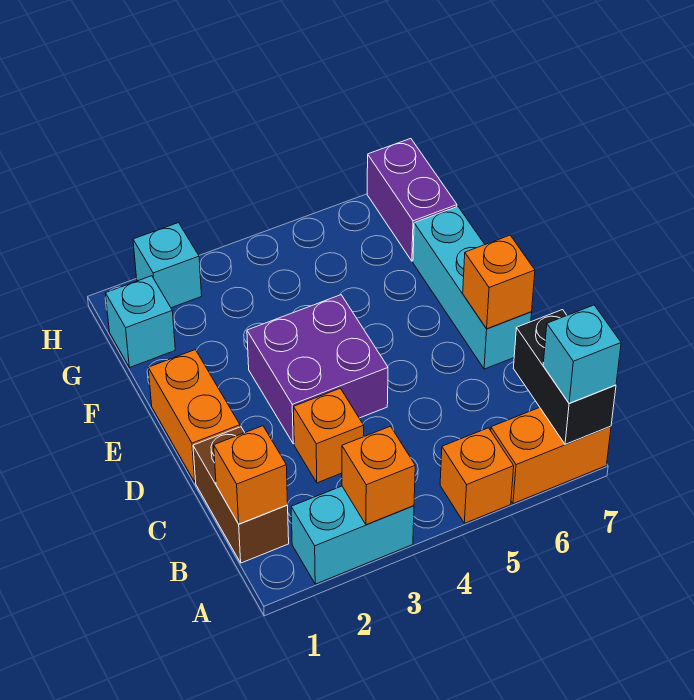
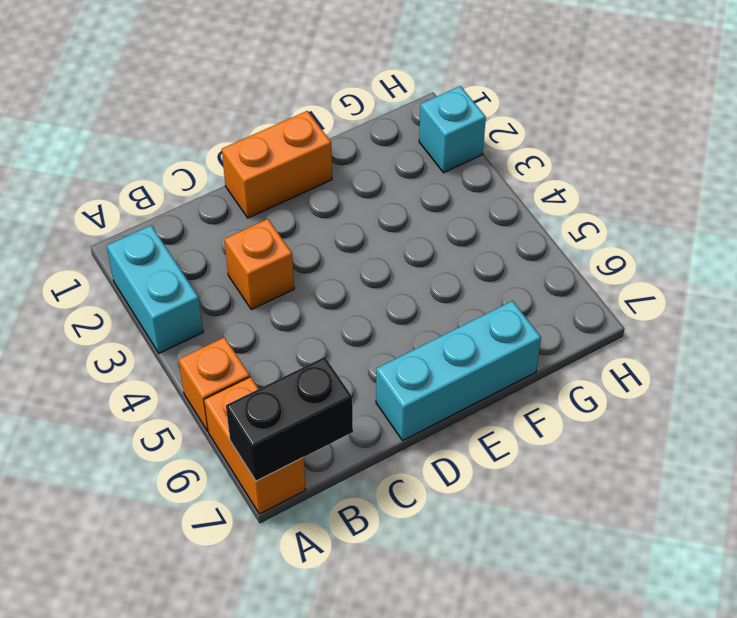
none -> brown 1x2 brick [193,427,289,563]
none -> purple 2x2 brick [247,295,388,444]
none -> cyan 1x1 brick [106,276,175,368]

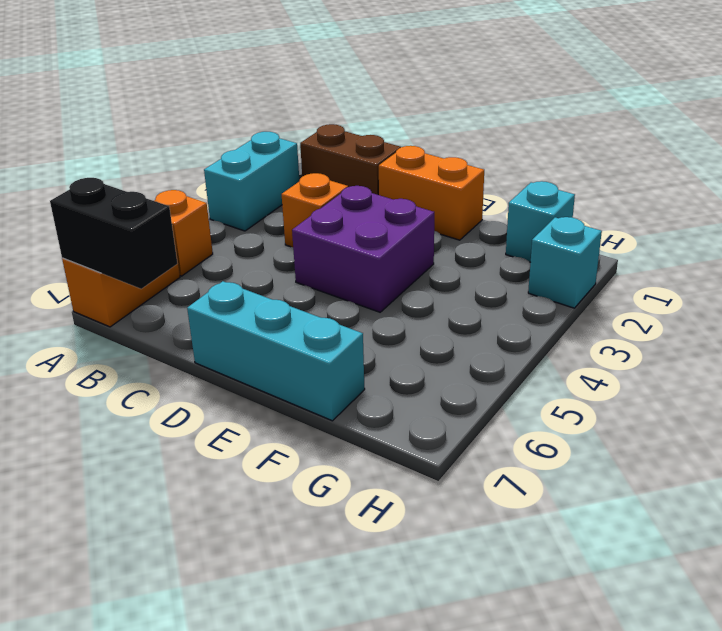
none -> purple 1x2 brick [367,139,457,261]
none -> orange 1x1 brick [342,426,415,525]
none -> orange 1x1 brick [214,426,288,524]

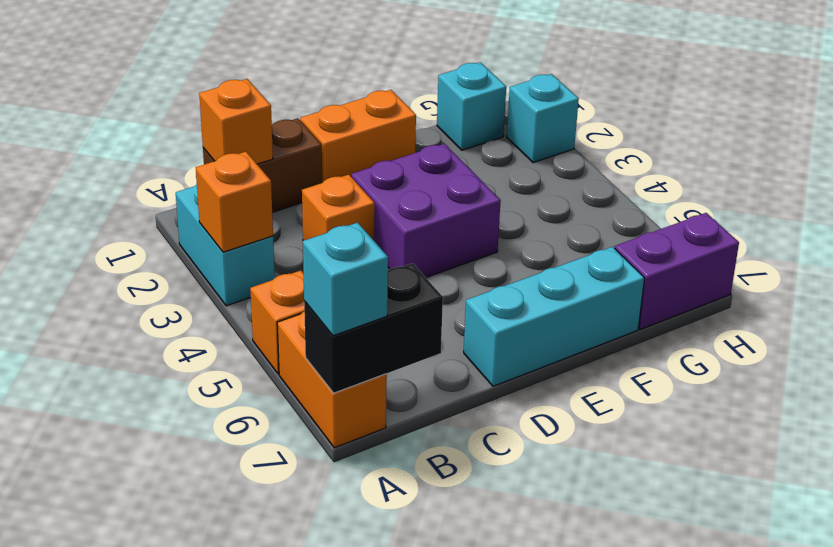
none -> orange 1x1 brick [463,235,535,329]

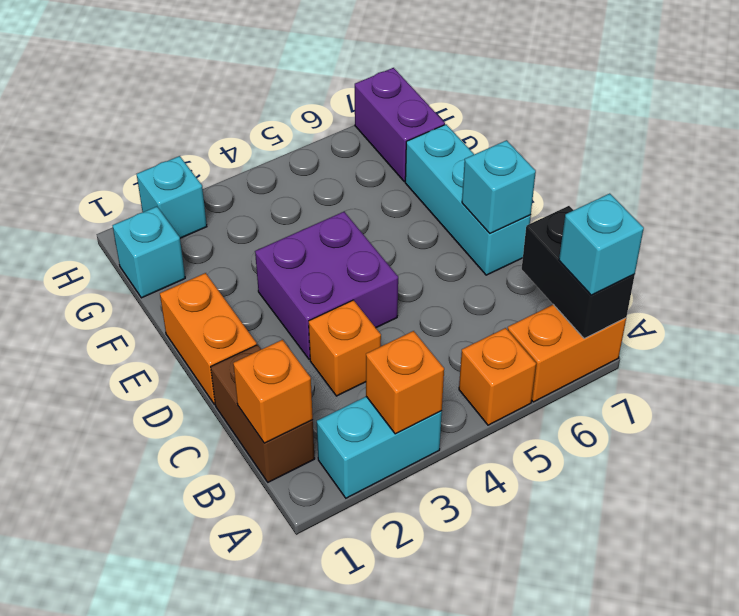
cyan 1x1 brick [462,140,536,234] -> orange 1x1 brick [463,235,535,329]

